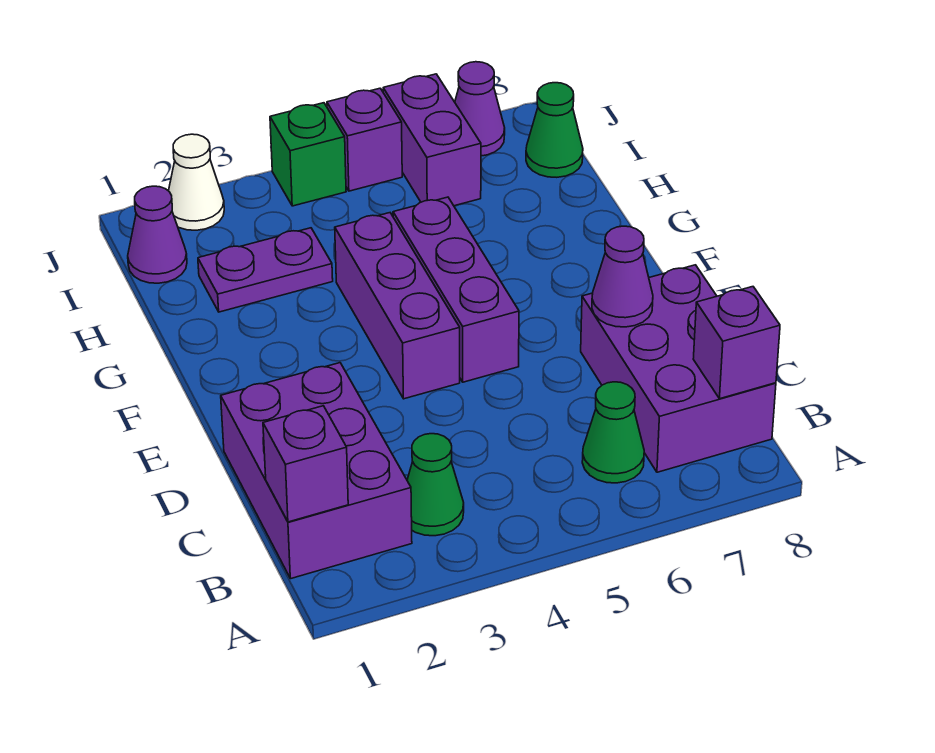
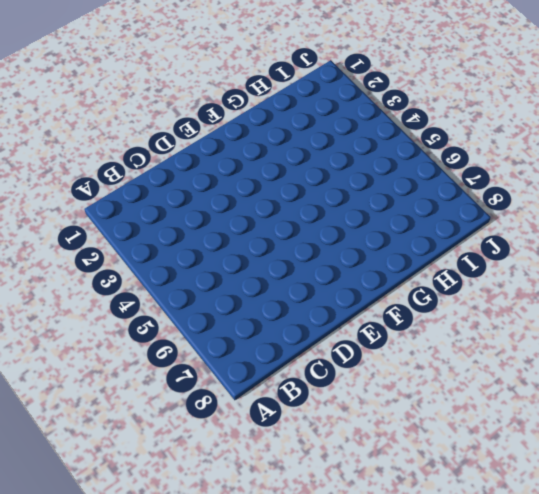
none -> purple 2x3 brick [221,363,412,579]
none -> green 1x1 cone [407,434,464,536]
none -> green 1x1 cone [582,382,644,483]

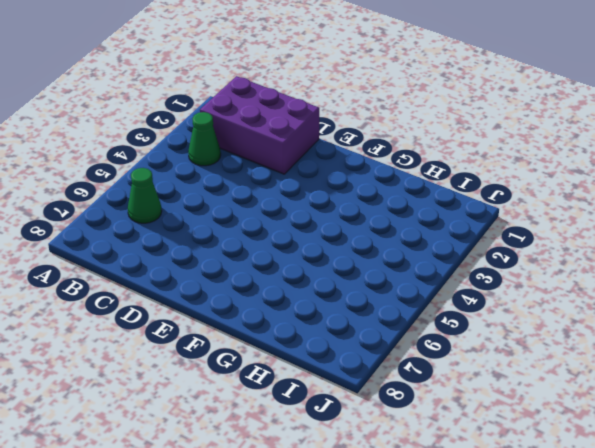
none -> purple 2x3 brick [581,265,776,472]
none -> purple 1x3 brick [335,213,460,399]
none -> purple 1x3 brick [393,197,519,382]

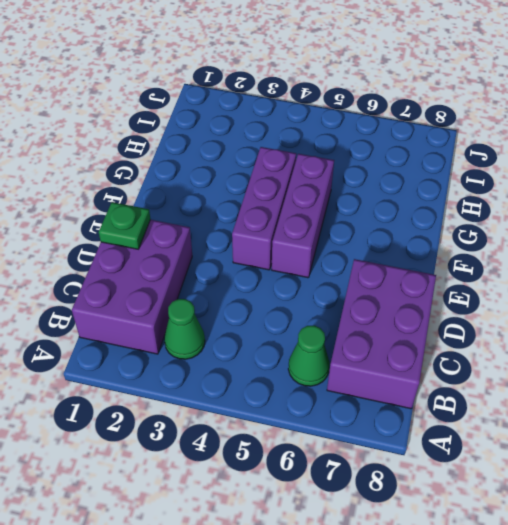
green 1x1 plate [99,202,151,249] -> none
none -> purple 1x2 plate [198,228,333,312]
none -> purple 1x1 cone [128,186,187,283]
none -> purple 1x2 brick [383,74,481,206]

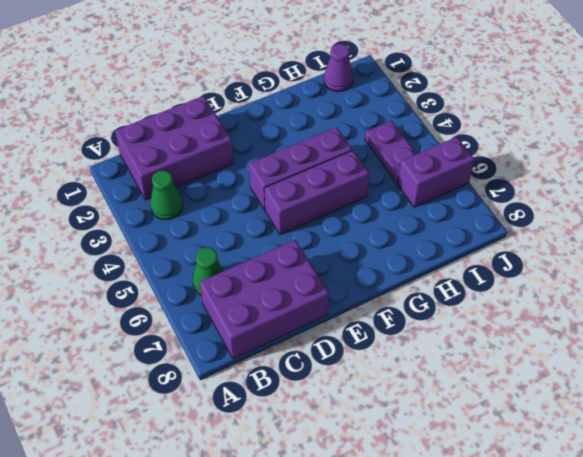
purple 1x2 plate [365,121,417,184] -> purple 1x2 plate moved to [198,228,333,312]
none -> green 1x1 cone [526,83,583,177]
none -> white 1x1 cone [169,134,224,230]
none -> green 1x1 brick [270,103,346,206]

